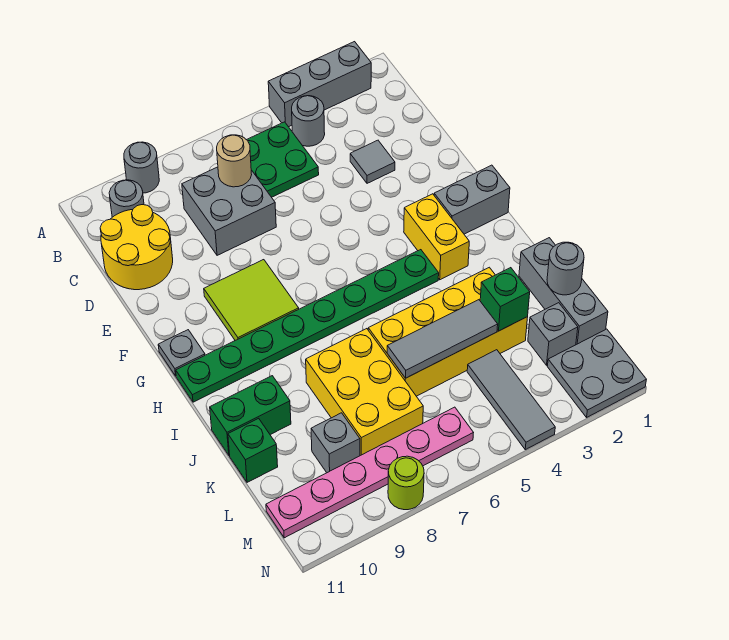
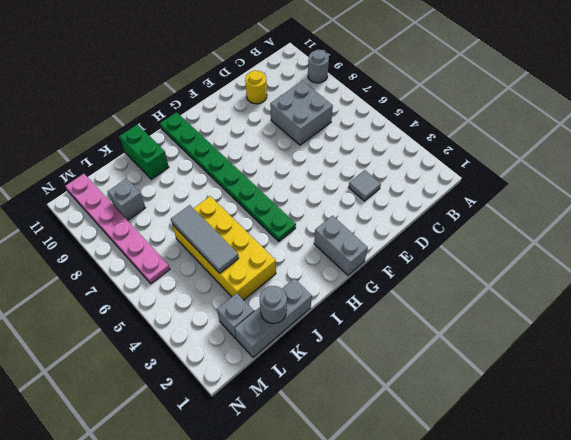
yellow 1x1 round brick [245,70,267,104] -> yellow 2x2 round brick [100,205,173,290]
none -> grey 1x3 brick [268,42,371,127]
none -> grey 1x1 round brick [292,96,325,146]
none -> green 2x2 plate [247,122,319,197]

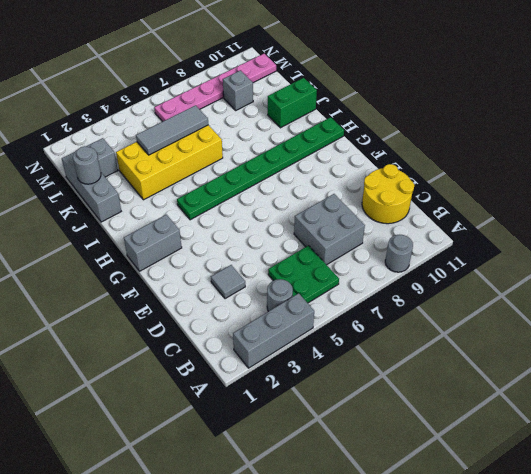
none -> grey 1x1 round brick [109,180,144,217]
none -> lime 2x2 tile [204,260,299,340]
none -> yellow 1x2 brick [404,194,469,280]

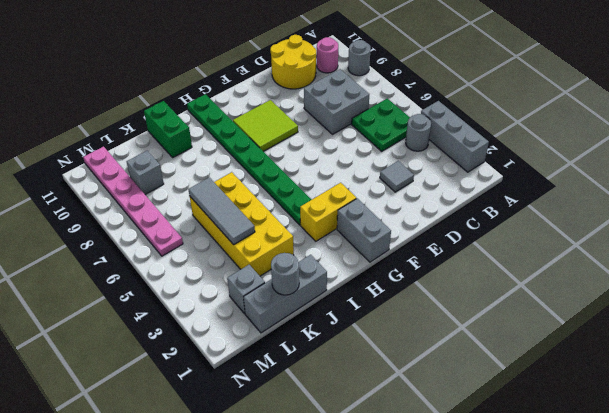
pink 1x1 round brick [316,37,338,73] -> grey 1x1 round brick [109,180,144,217]
none -> grey 1x1 plate [158,330,205,376]
none -> yellow 2x3 brick [306,329,423,456]
none -> green 1x1 brick [228,418,278,482]

